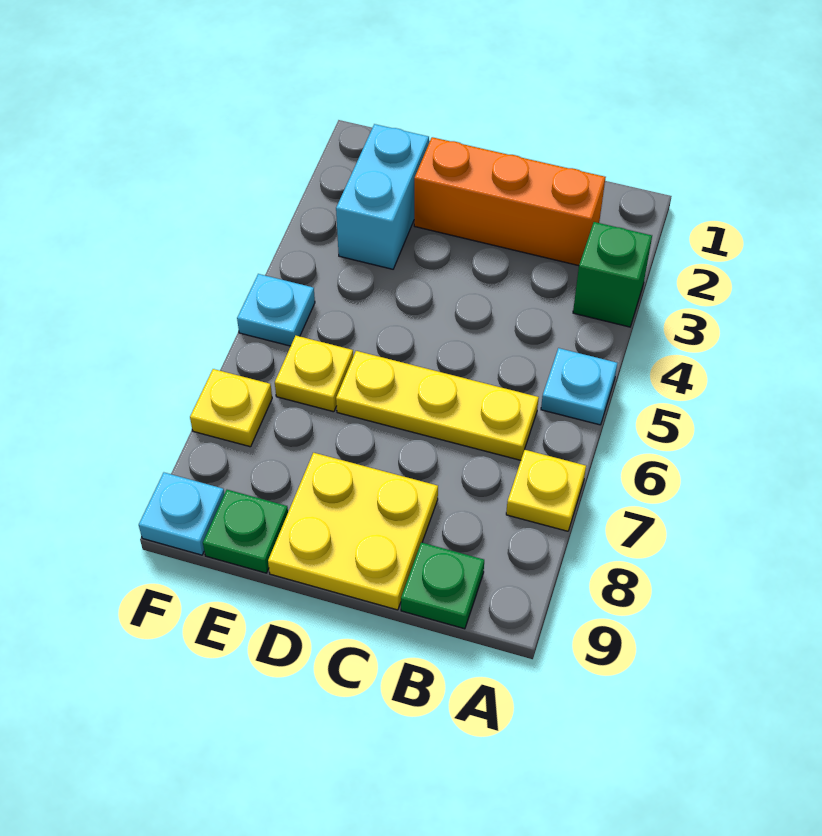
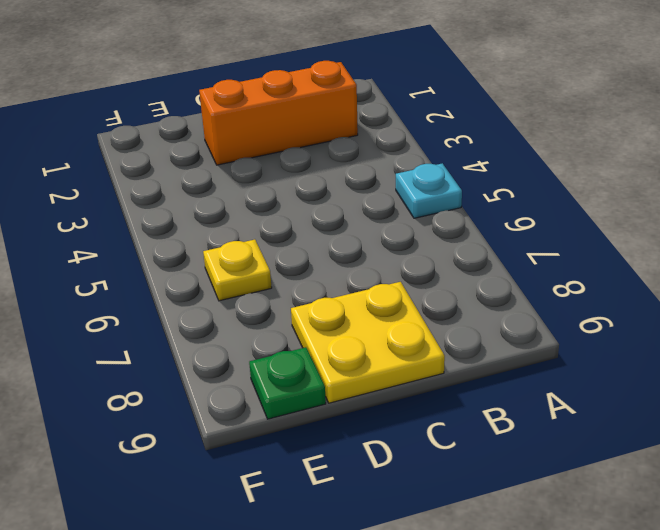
none -> green 1x1 brick [573,222,652,327]
none -> yellow 1x1 plate [506,450,586,531]
none -> yellow 1x3 plate [336,351,539,460]

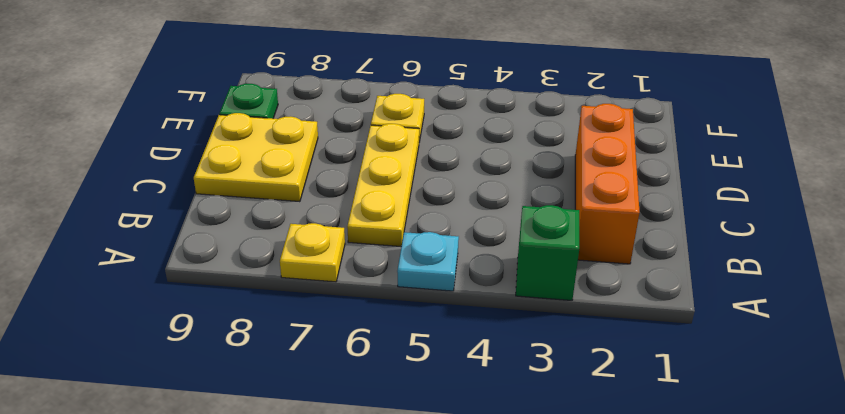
none -> green 1x1 plate [401,542,484,629]
none -> cyan 1x2 brick [336,124,429,269]
none -> cyan 1x1 plate [237,274,315,346]

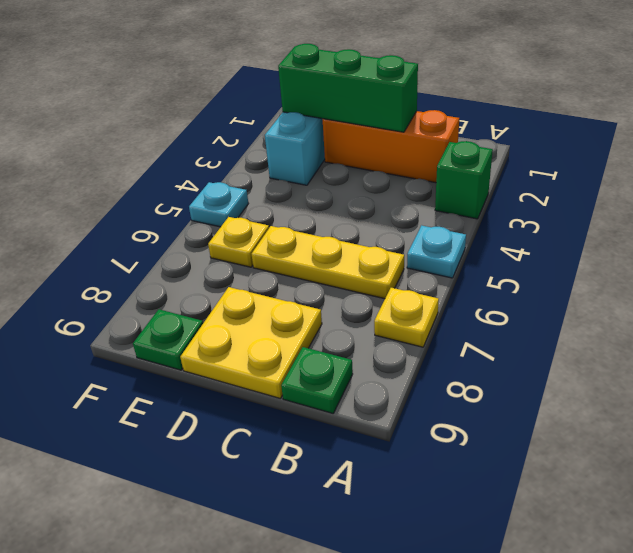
green 1x3 brick [278,44,418,132] -> none
none -> yellow 1x1 plate [190,369,272,447]
none -> cyan 1x1 plate [139,473,224,555]

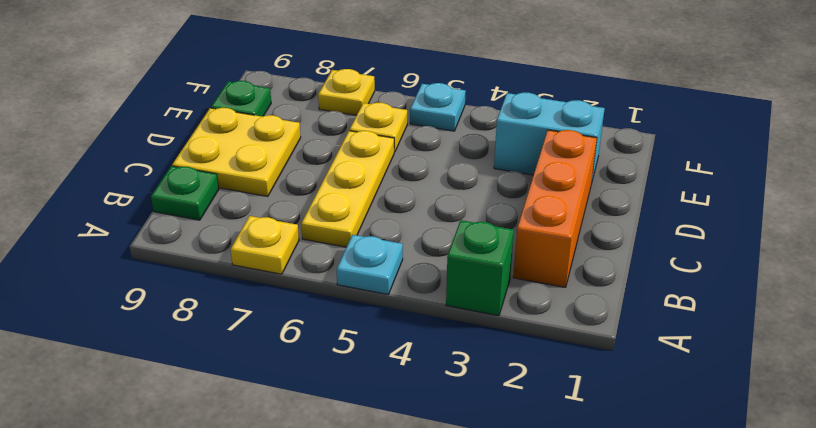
none -> cyan 1x1 plate [139,473,224,555]

